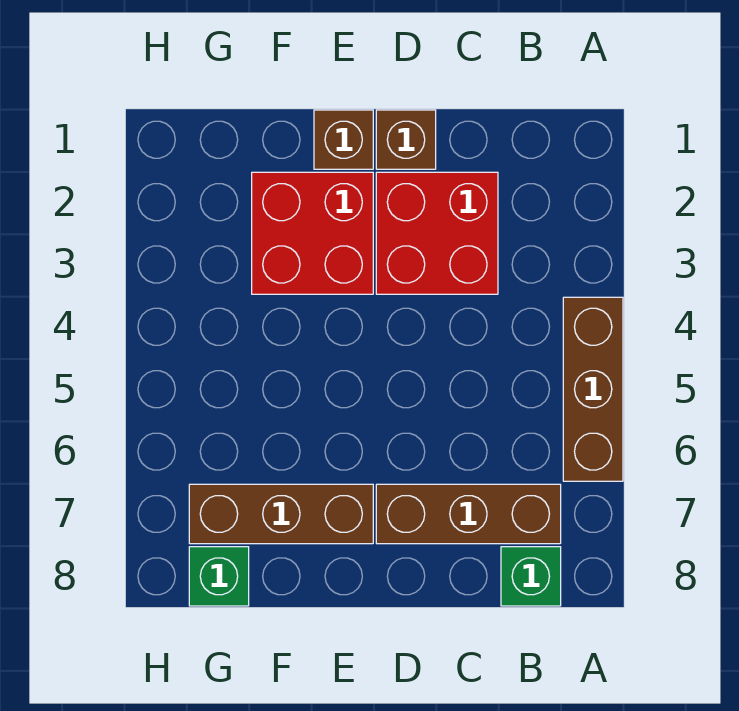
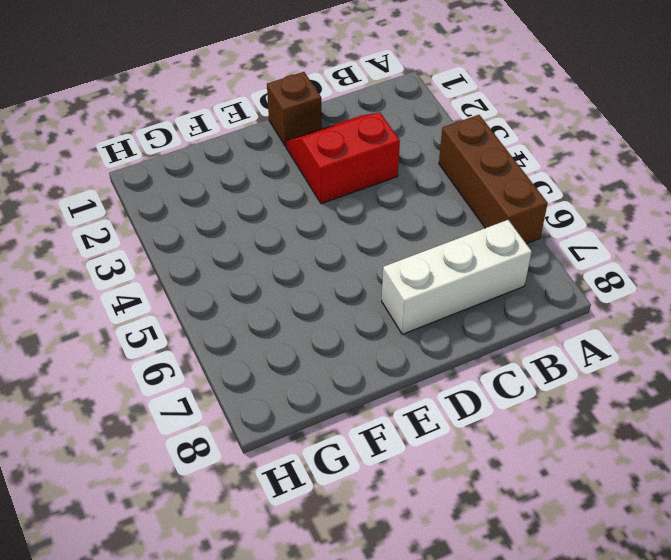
white 1x3 brick [382,220,532,334] -> brown 1x3 brick [376,484,561,544]
red 2x2 slope [286,113,400,204] -> red 2x2 brick [376,172,498,294]
none -> green 1x1 brick [501,547,561,606]
none -> brown 1x1 brick [314,110,373,169]

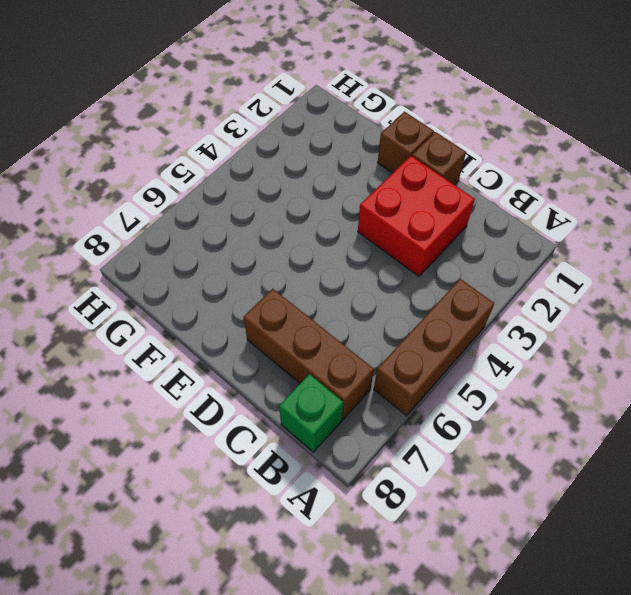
none -> red 2x2 brick [252,172,373,294]
none -> brown 1x3 brick [189,484,373,544]

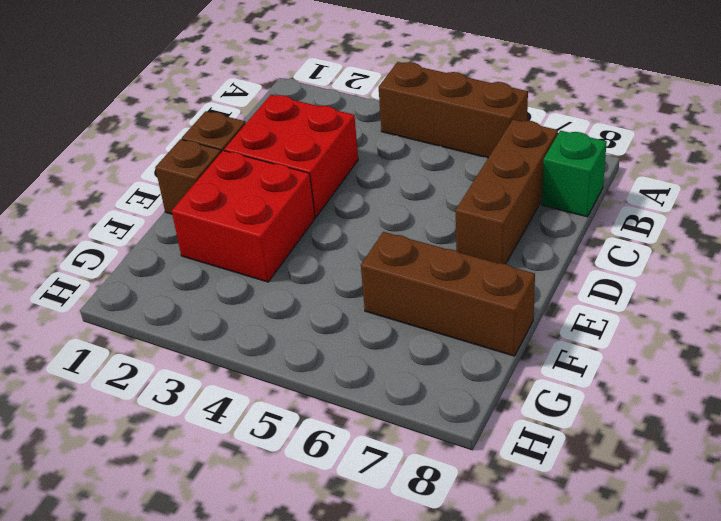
brown 1x3 brick [361,232,535,356] -> brown 1x3 brick turned to [189,484,373,544]
none -> green 1x1 brick [189,547,249,606]

